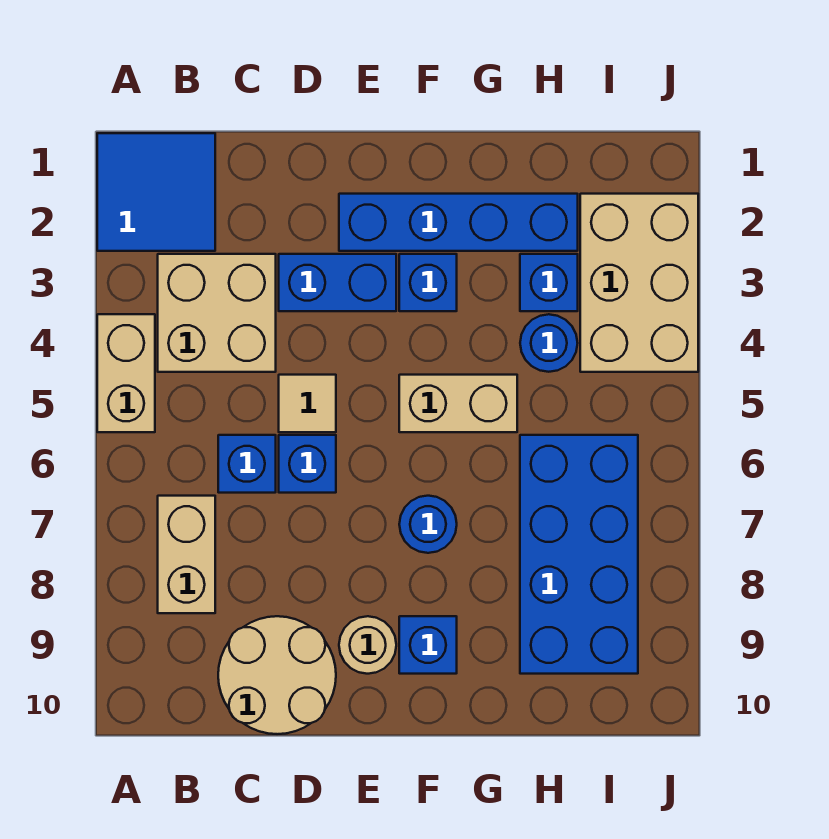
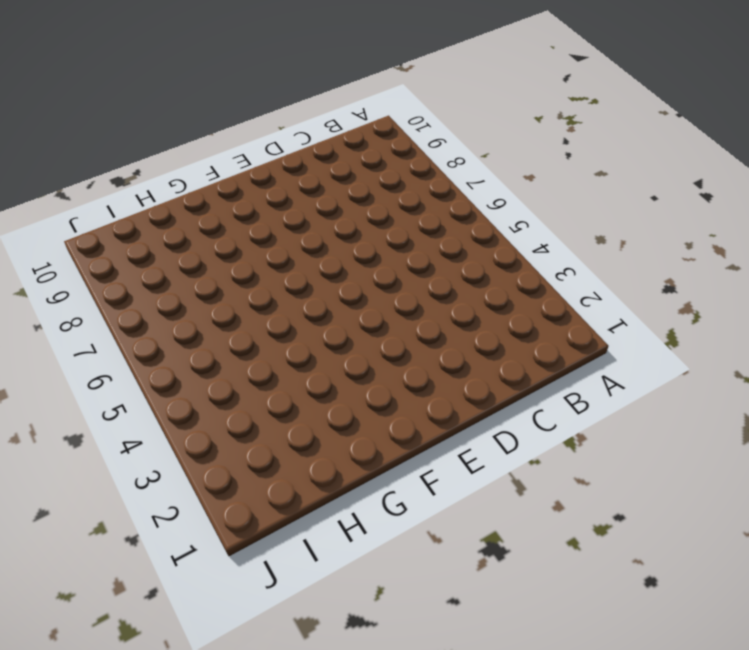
none -> blue 2x2 tile [97,133,215,251]
none -> tan 1x2 brick [97,314,155,432]
none -> tan 2x2 brick [158,254,276,372]

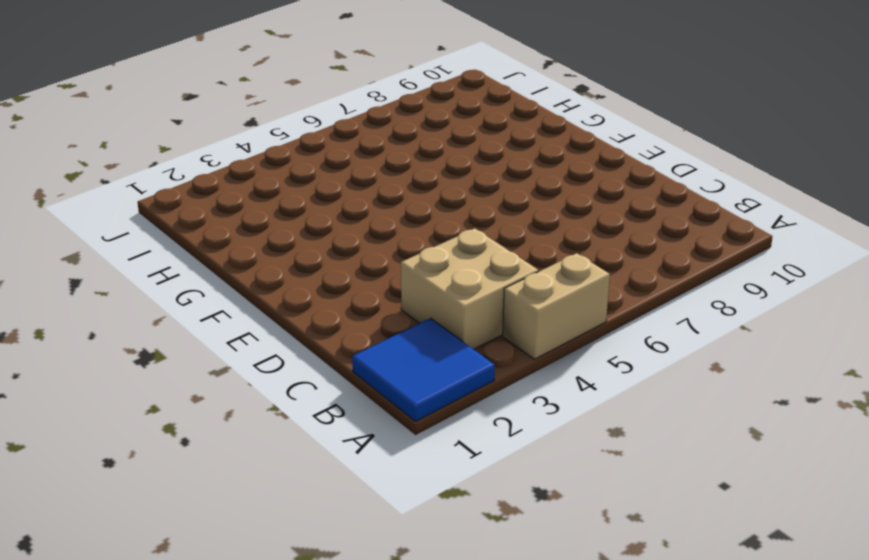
none -> tan 1x2 brick [158,496,215,613]
none -> blue 1x1 brick [218,435,276,493]
none -> tan 2x2 round brick [218,616,336,734]

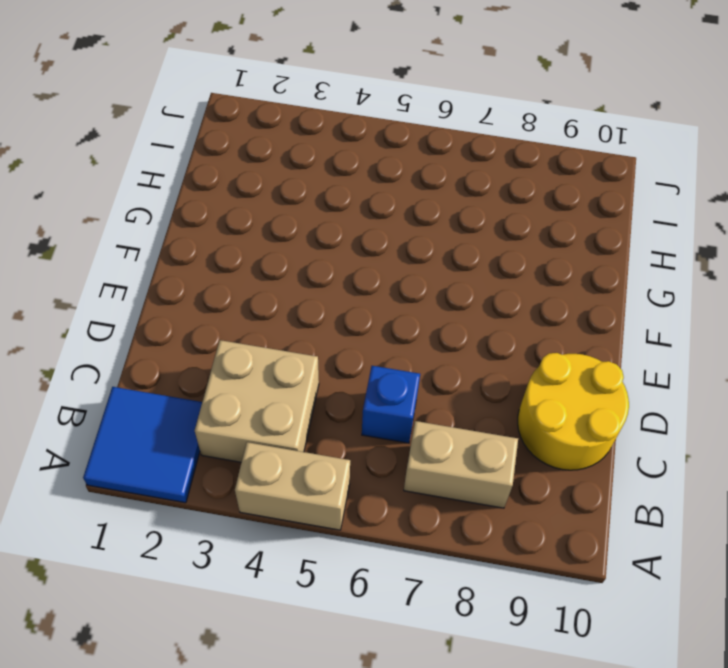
yellow 2x2 round brick [518,353,629,470] -> tan 2x2 round brick [218,616,336,734]
none -> blue 1x2 brick [279,254,396,311]
none -> tan 1x1 tile [279,375,336,432]
none -> blue 1x1 brick [279,435,336,493]

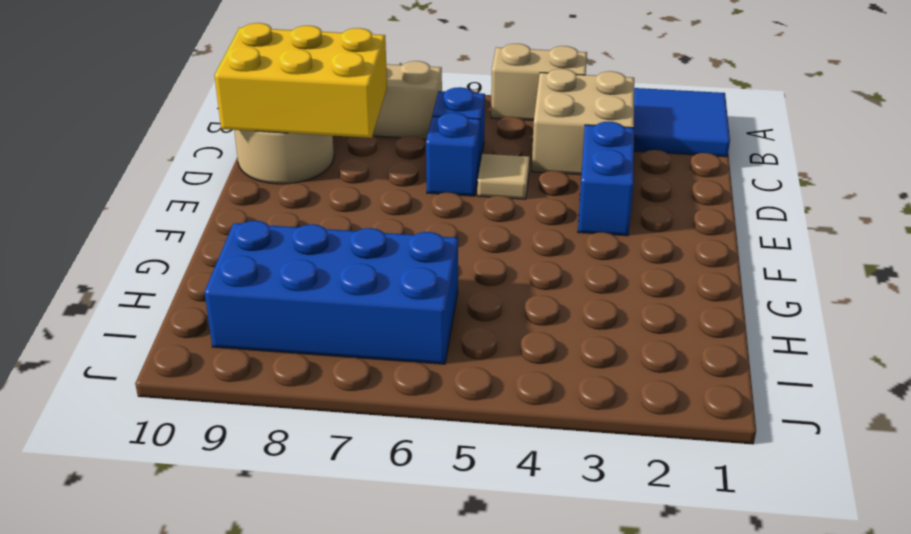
yellow 2x3 brick [215,23,387,138] -> none
none -> blue 1x4 brick [339,194,578,251]
none -> tan 1x1 round brick [339,616,396,674]
none -> blue 1x1 brick [399,254,457,311]

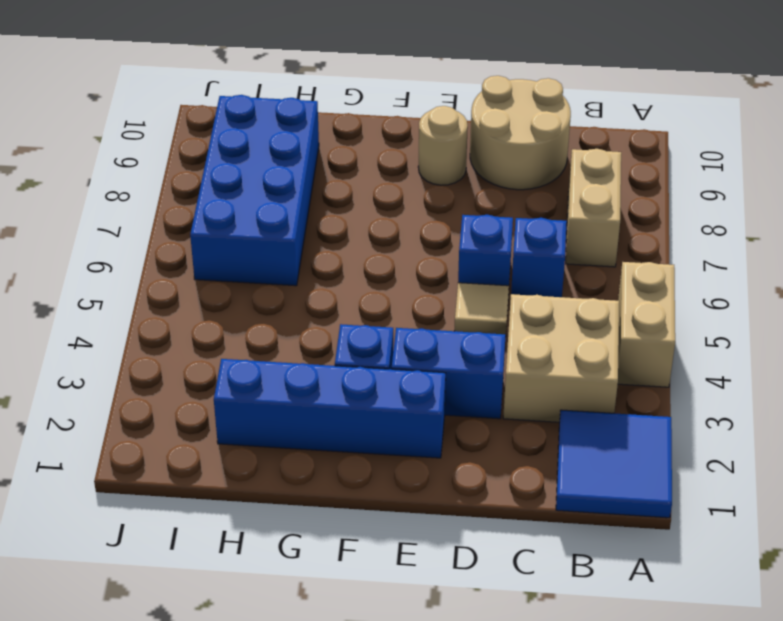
none -> tan 1x2 brick [399,375,517,432]
none -> blue 1x1 round brick [399,496,457,553]
none -> blue 1x1 brick [399,616,457,674]

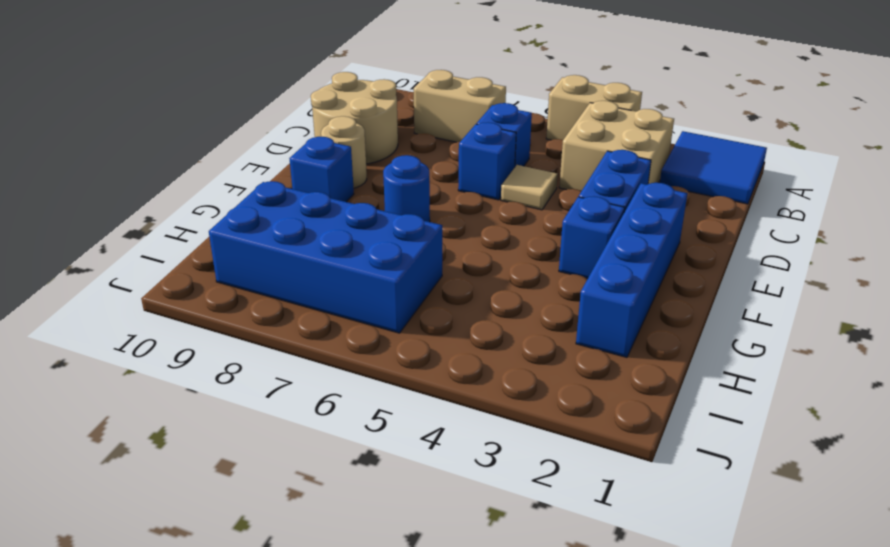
none -> tan 1x2 brick [399,375,517,432]
none -> blue 1x1 brick [520,254,578,311]
none -> blue 1x1 round brick [520,314,578,372]

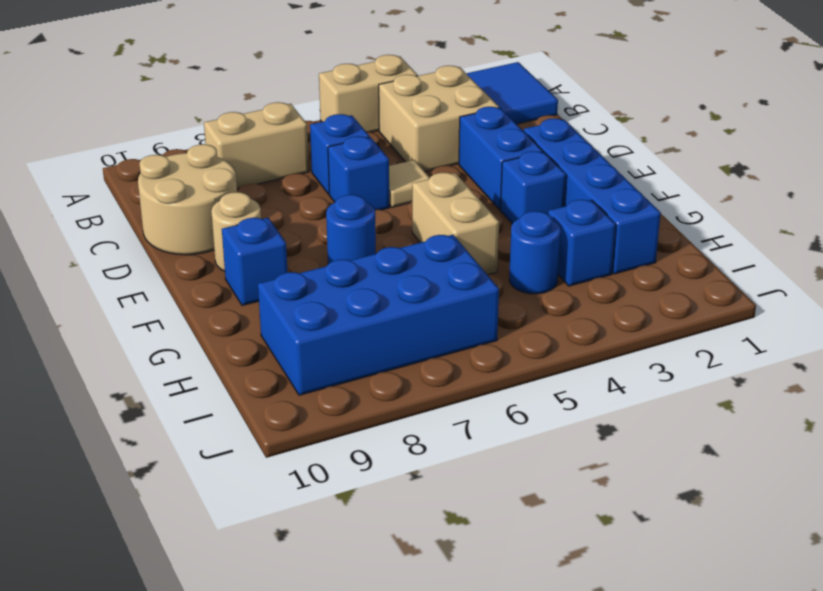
none -> tan 2x3 brick [580,194,698,372]

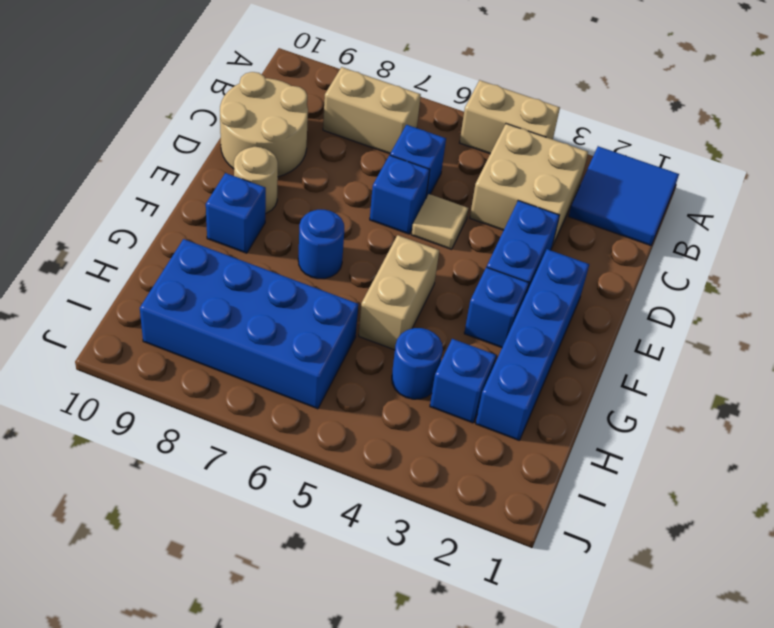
none -> tan 2x3 brick [580,194,698,372]

